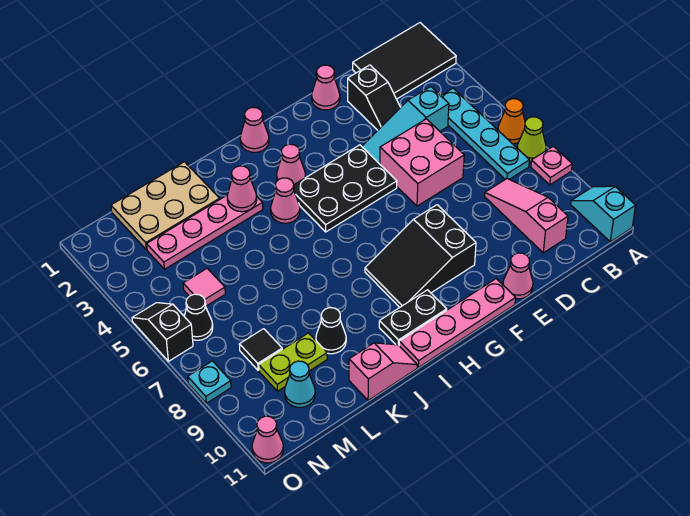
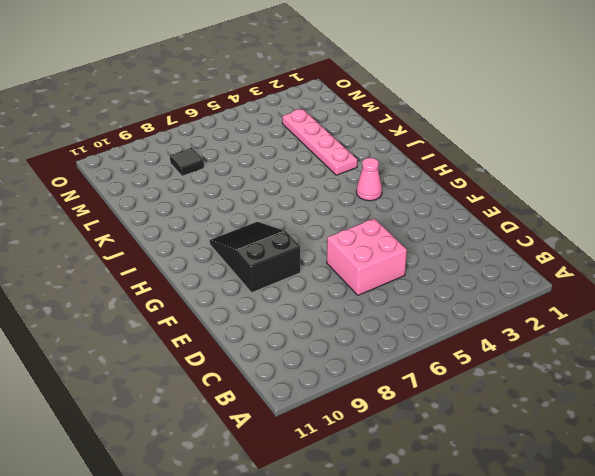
none -> black 2x3 tile [353,23,456,99]
none -> orange 1x1 cone [498,99,525,144]
none -> lime 1x1 cone [517,117,546,162]
none -> pink 1x1 plate [531,146,572,185]

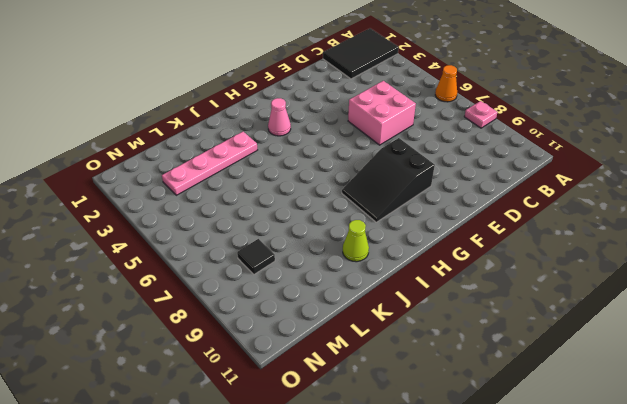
lime 1x1 cone [343,220,369,262] -> lime 1x1 cone moved to [517,117,546,162]
none -> cyan 1x2 slope [571,186,635,242]
none -> cyan 1x4 plate [441,88,529,179]
none -> cyan 1x3 slope [362,87,449,164]
none -> pink 1x3 slope [485,179,568,253]

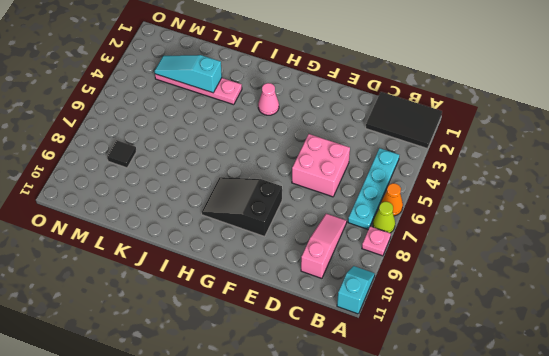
cyan 1x3 slope [155,55,222,93] -> cyan 1x3 slope moved to [362,87,449,164]
none -> black 1x2 slope [348,65,401,130]
none -> pink 1x1 cone [312,65,340,110]
none -> pink 1x1 cone [503,253,533,299]
none -> black 2x3 plate [294,145,397,232]

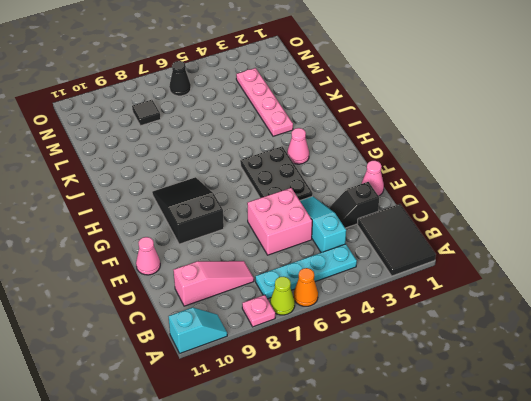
none -> pink 1x4 plate [399,279,516,368]
none -> pink 1x1 cone [240,107,269,152]
none -> black 1x2 plate [379,290,447,345]
none -> pink 1x1 cone [271,178,300,223]

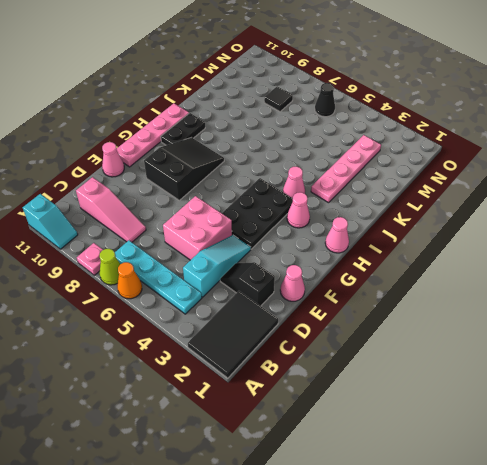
none -> pink 1x2 slope [349,343,417,400]
none -> tan 2x3 plate [111,162,220,250]
none -> black 1x1 cone [316,308,346,354]
none -> lime 1x2 plate [259,333,327,391]

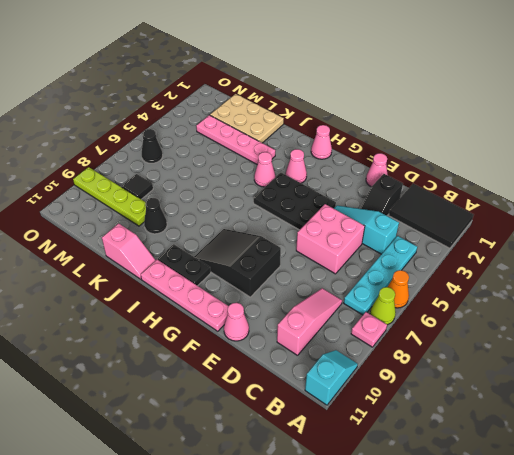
lime 1x4 plate [73,167,146,226] -> lime 1x2 plate [259,333,327,391]
none -> pink 1x1 tile [183,268,225,307]
none -> cyan 1x1 cone [284,361,315,408]
none -> black 1x2 slope [132,303,193,361]
none -> cyan 1x1 plate [188,361,231,403]

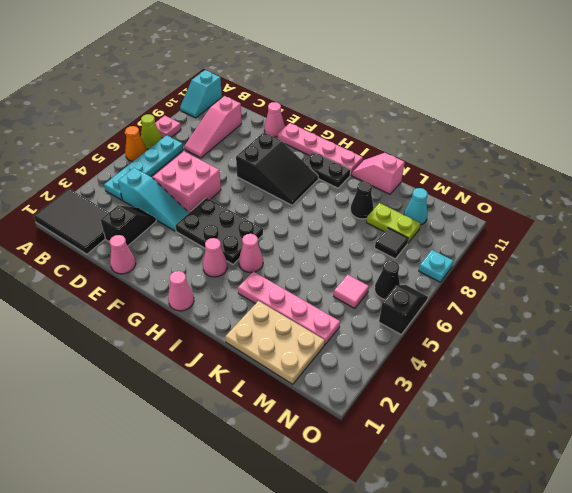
black 1x2 slope [379,285,428,334] -> black 1x2 slope turned to [132,303,193,361]
none -> pink 1x1 cone [252,416,283,463]
none -> pink 1x1 cone [227,166,257,212]

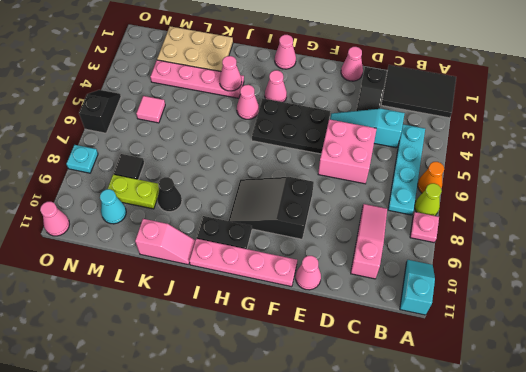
none -> black 1x1 cone [184,294,213,340]

